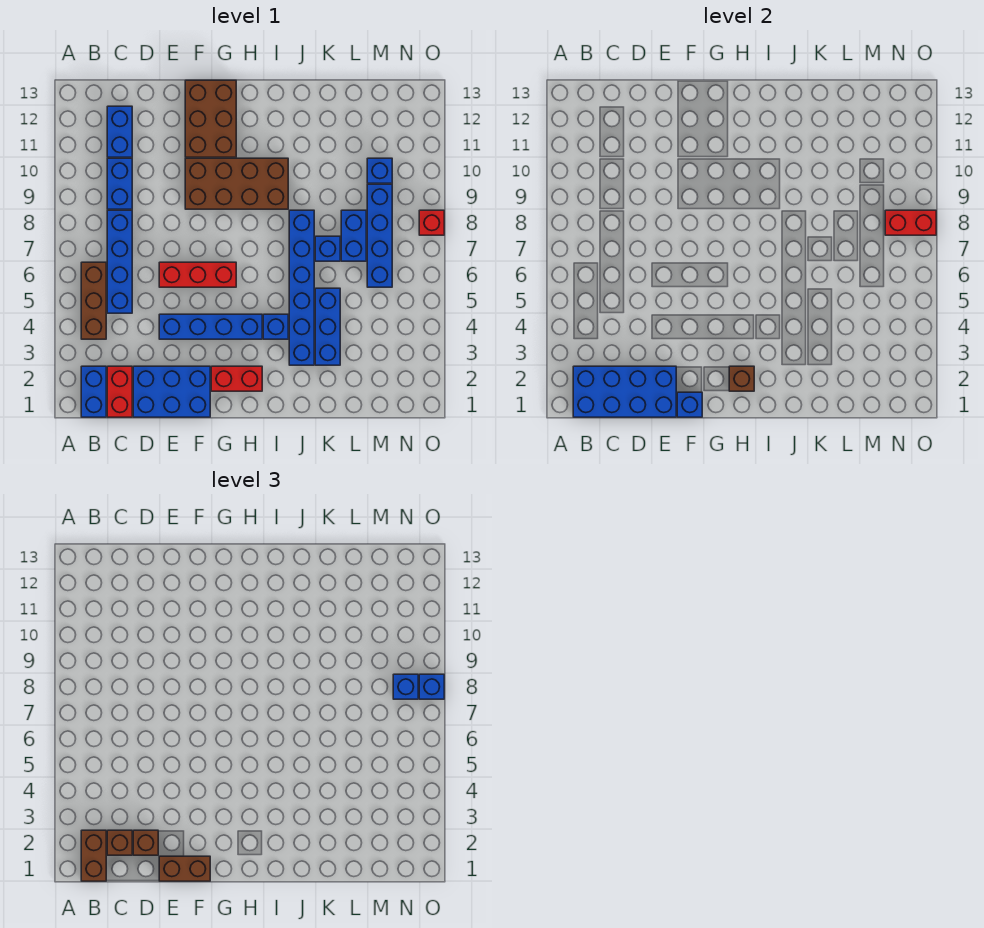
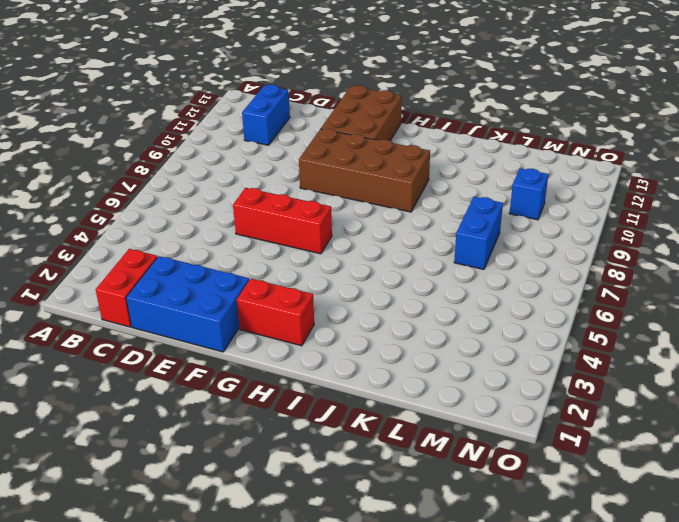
none -> blue 1x2 brick [81,366,106,417]
none -> brown 1x3 brick [81,262,106,339]
none -> blue 1x4 brick [107,210,132,313]
none -> blue 1x2 brick [107,158,132,209]

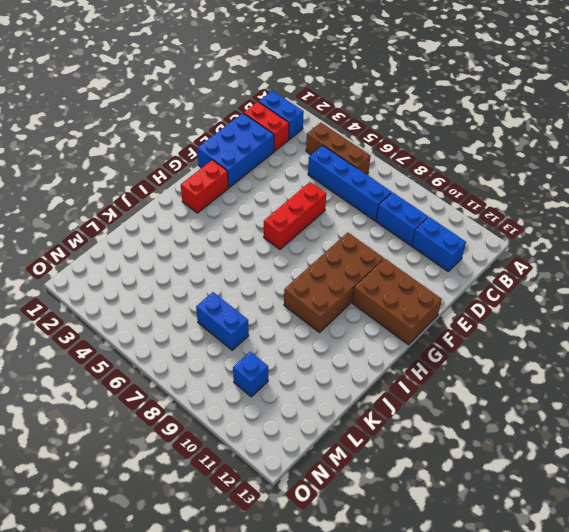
none -> blue 1x4 brick [159,314,262,339]
none -> blue 1x1 brick [263,314,288,339]
none -> blue 1x6 brick [289,210,314,365]
none -> blue 1x3 brick [315,288,340,365]

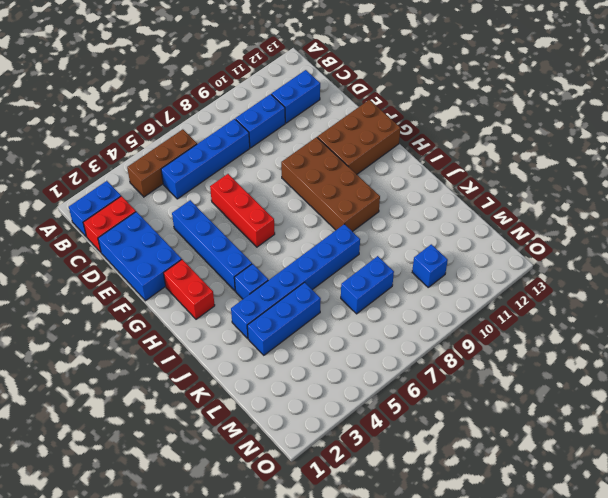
none -> blue 1x1 brick [315,236,340,261]
none -> blue 1x4 brick [367,184,392,287]
none -> red 1x1 brick [419,210,444,235]
none -> blue 2x4 brick [573,366,676,417]

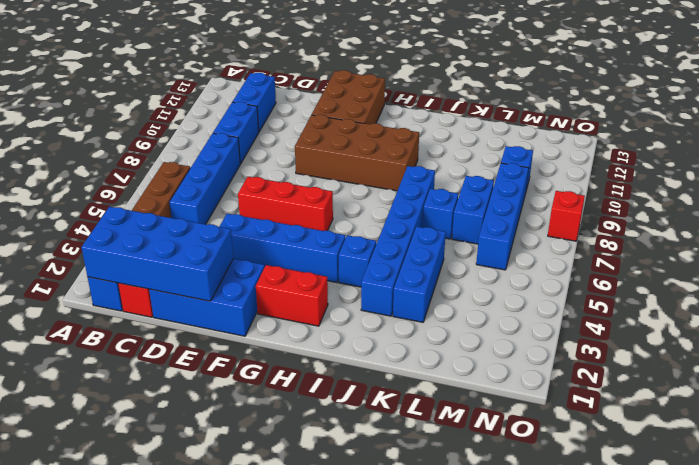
none -> blue 1x1 brick [677,392,702,417]
none -> brown 1x1 brick [729,366,754,391]
none -> red 1x2 brick [885,210,936,235]
none -> brown 1x2 brick [81,830,106,881]

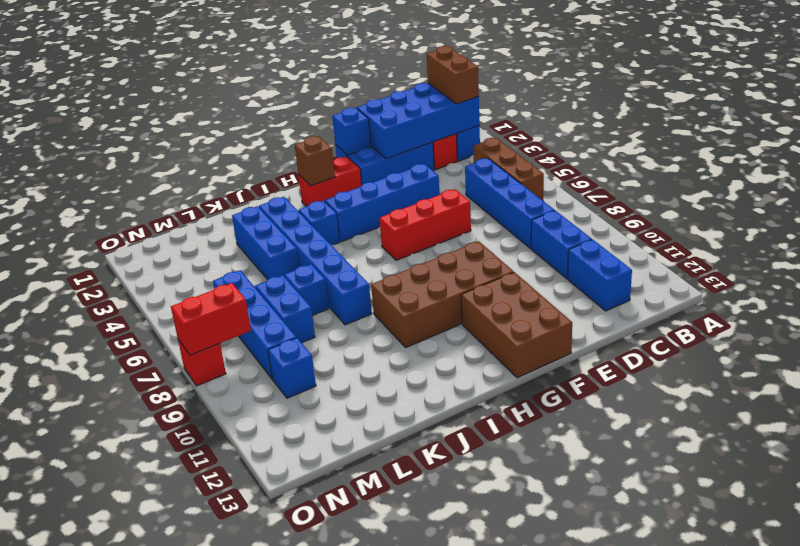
none -> brown 1x1 brick [107,830,132,855]
none -> brown 1x1 brick [133,830,158,855]
none -> brown 1x2 brick [159,856,210,881]
none -> blue 1x1 brick [393,674,418,699]

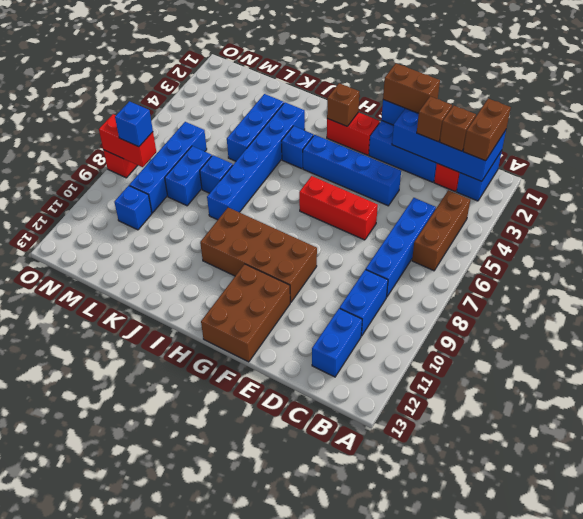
none -> blue 1x1 brick [419,674,444,699]

